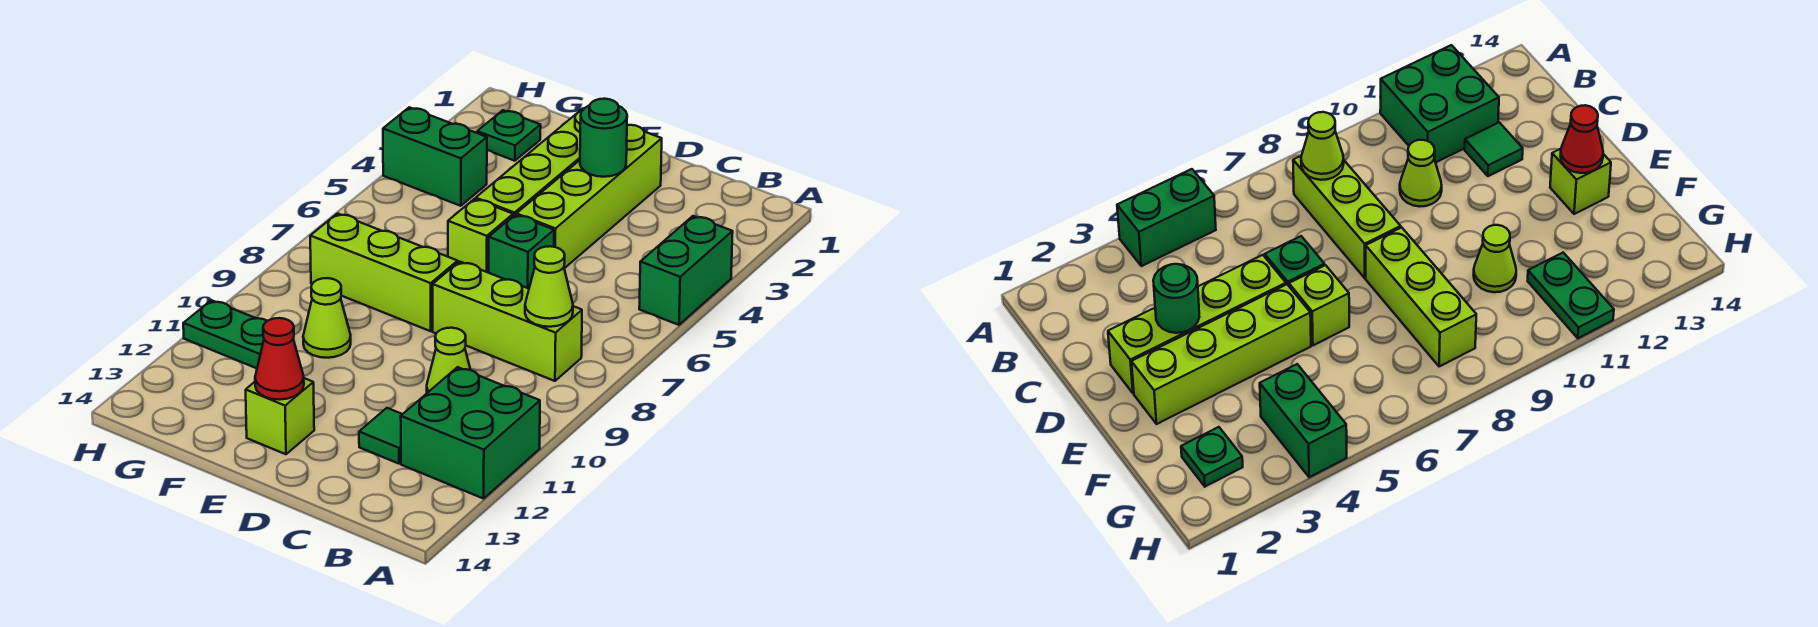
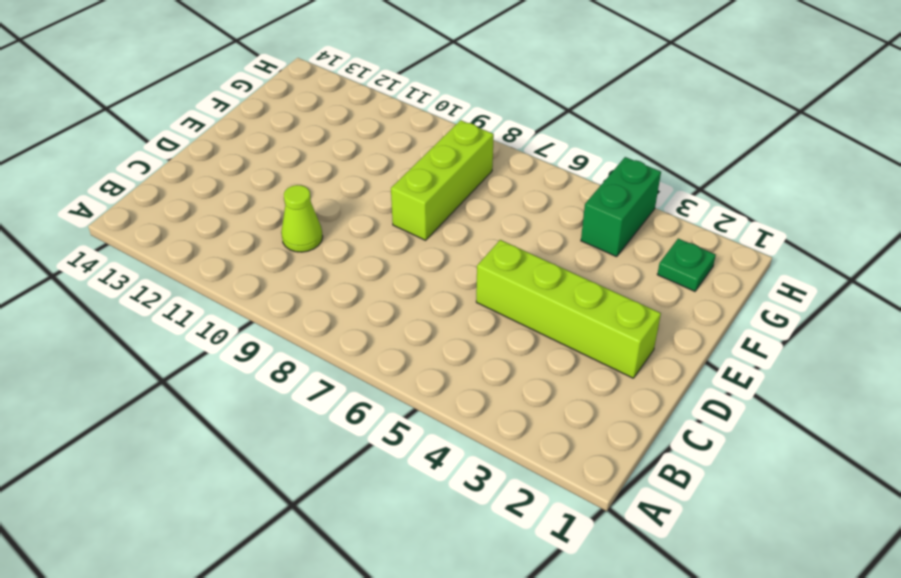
none -> green 1x2 brick [639,216,733,325]
none -> green 2x2 brick [401,367,540,499]
none -> lime 1x3 brick [433,262,582,381]

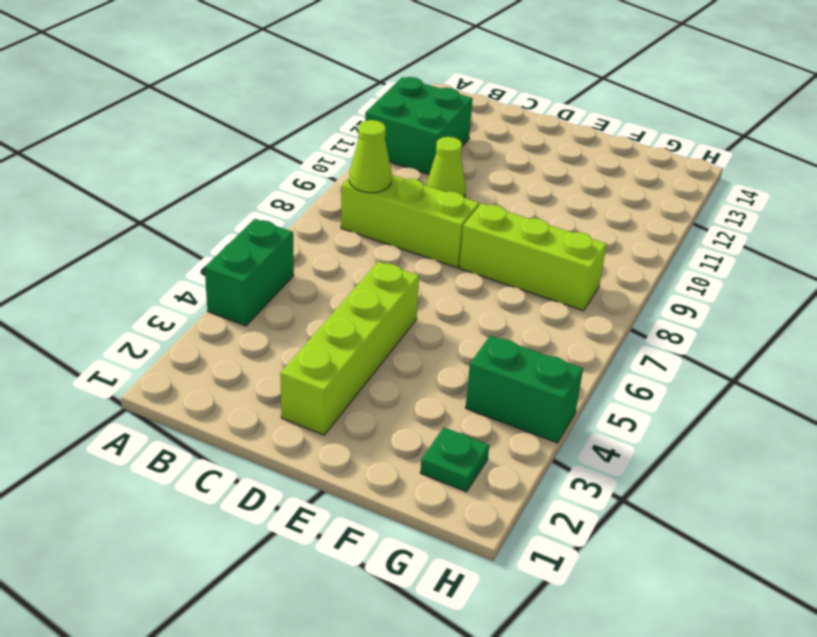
none -> green 1x1 tile [359,408,402,464]
none -> green 1x1 brick [489,215,554,289]
none -> lime 1x4 brick [476,109,583,216]

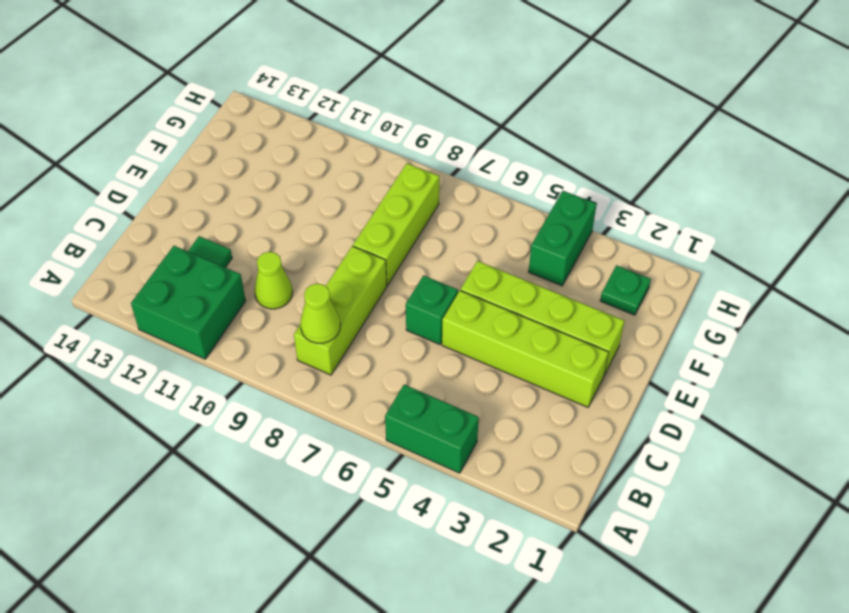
none -> lime 1x1 brick [448,199,513,273]
none -> lime 1x1 brick [246,378,314,454]
none -> lime 1x1 cone [303,278,351,358]

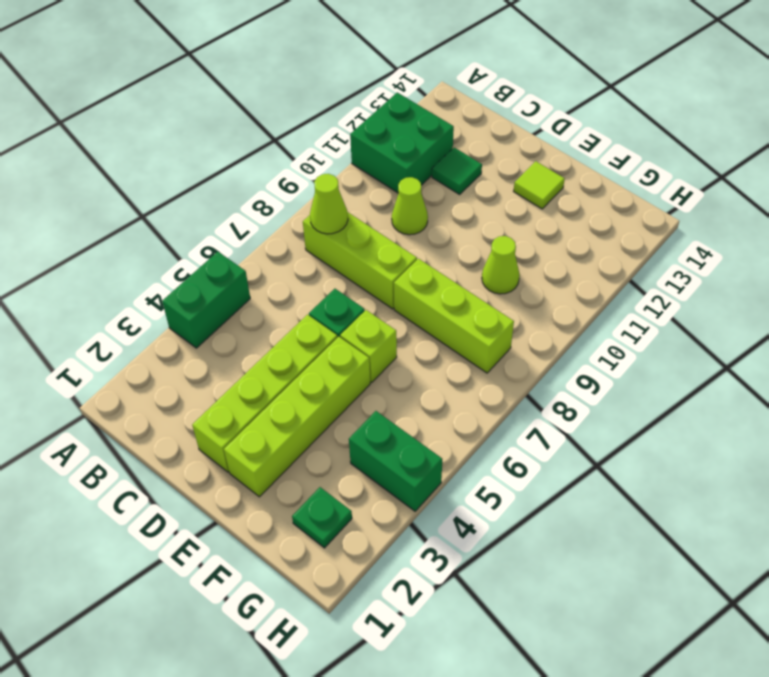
lime 1x1 tile [514,161,565,209] -> lime 1x1 brick [246,378,314,454]
none -> green 1x2 plate [183,300,267,368]
none -> green 1x1 round brick [580,99,627,177]
none -> red 1x1 cone [255,318,304,400]

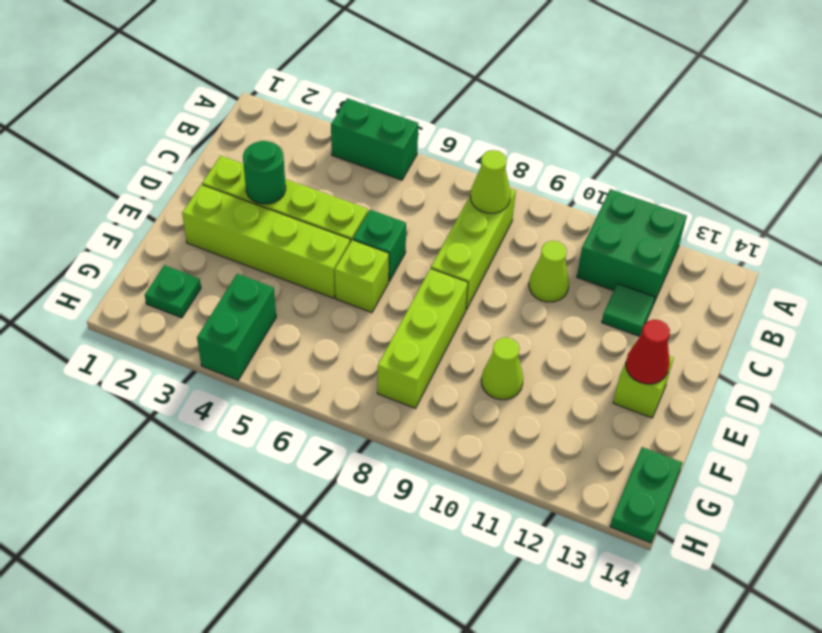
green 1x2 plate [610,447,682,543] -> green 1x2 plate moved to [183,300,267,368]

